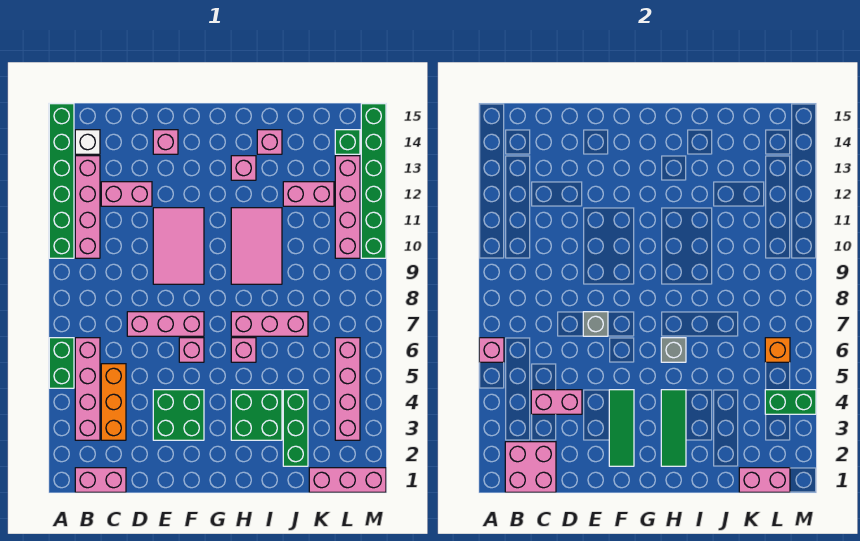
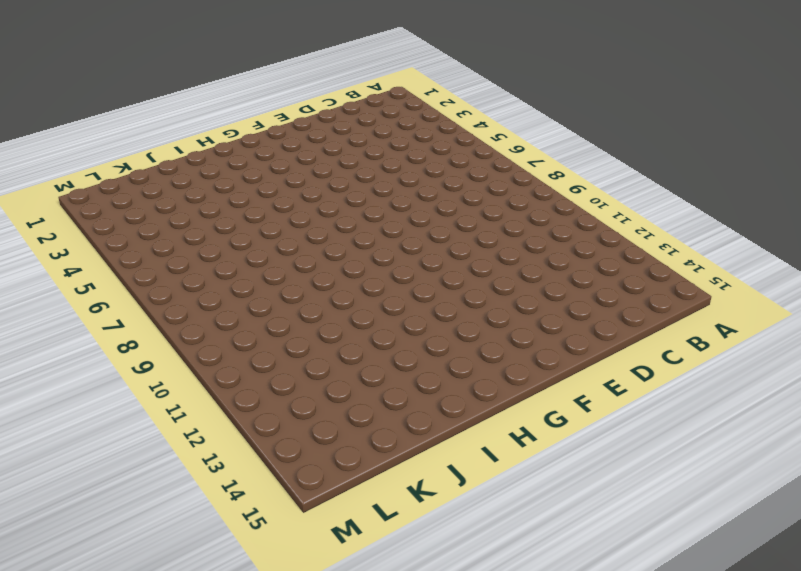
none -> green 1x2 brick [49,338,74,388]
none -> green 1x6 brick [49,104,74,258]
none -> pink 1x2 brick [75,468,126,492]
none -> pink 1x4 brick [75,338,100,440]

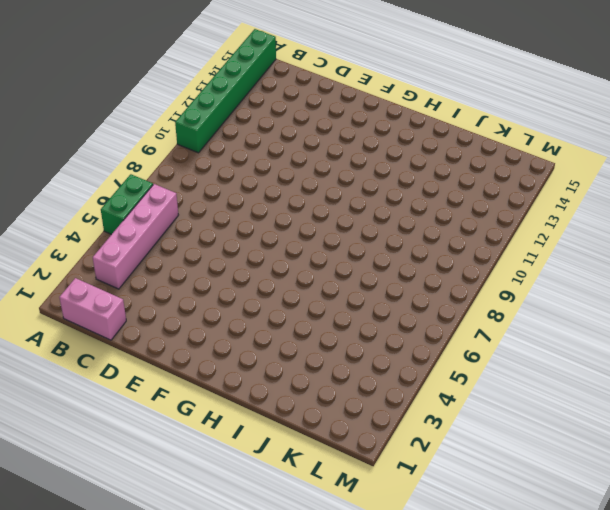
none -> pink 1x4 brick [75,156,100,258]
none -> white 1x1 brick [75,130,100,154]
none -> orange 1x3 brick [101,364,126,440]
none -> pink 1x2 brick [101,182,152,206]

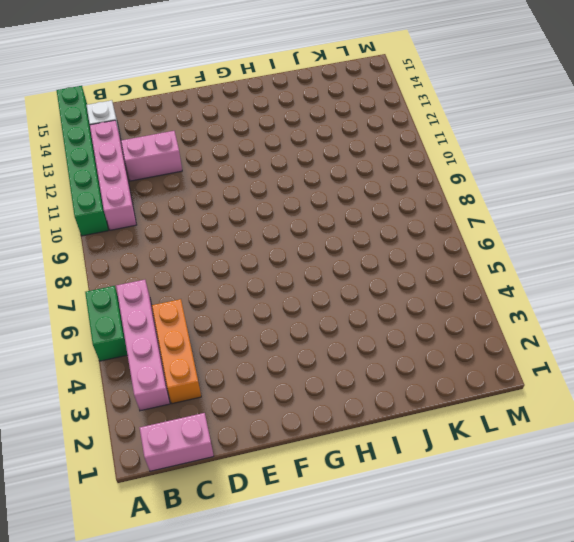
none -> pink 1x3 brick [127,312,204,336]
none -> green 2x2 brick [153,390,204,440]
none -> pink 2x3 tile [153,208,204,284]
none -> pink 1x1 brick [153,130,178,154]

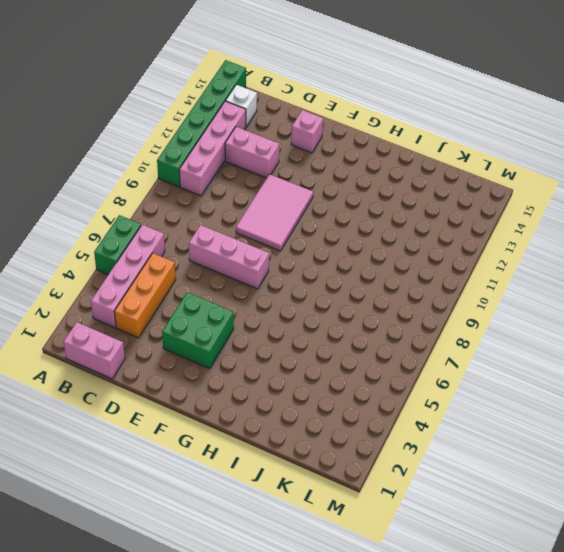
none -> pink 1x1 brick [179,338,204,362]
none -> green 2x2 brick [231,390,282,440]
none -> pink 1x1 brick [231,338,256,362]
none -> pink 1x3 brick [231,312,308,336]

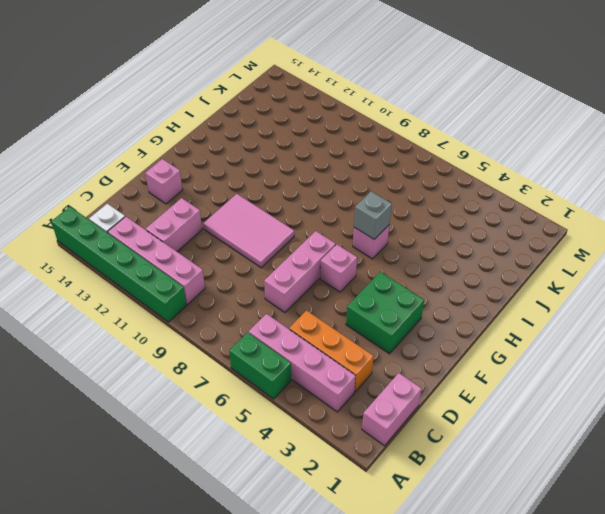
none -> green 2x2 brick [231,390,282,440]
none -> pink 1x3 brick [231,312,308,336]
none -> pink 2x3 tile [231,208,282,284]
none -> pink 1x1 brick [231,156,256,180]

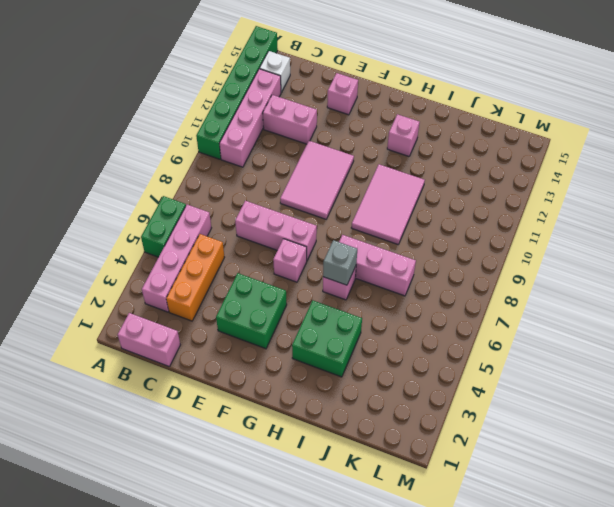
none -> pink 1x1 brick [257,130,282,154]
none -> green 1x3 brick [283,390,308,466]
none -> pink 1x2 brick [283,182,334,206]
none -> pink 1x3 brick [309,468,386,492]

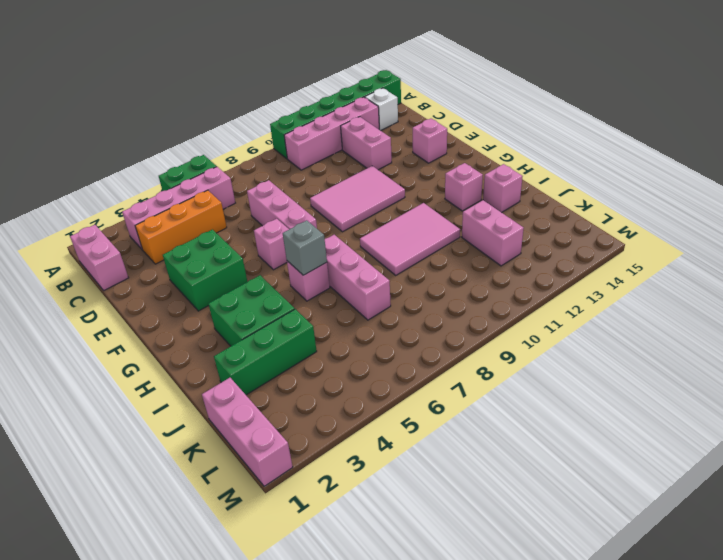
none -> pink 1x4 brick [335,338,360,440]
none -> pink 1x4 brick [335,156,360,258]
none -> green 1x1 brick [335,130,360,154]
none -> green 1x6 brick [361,104,386,258]

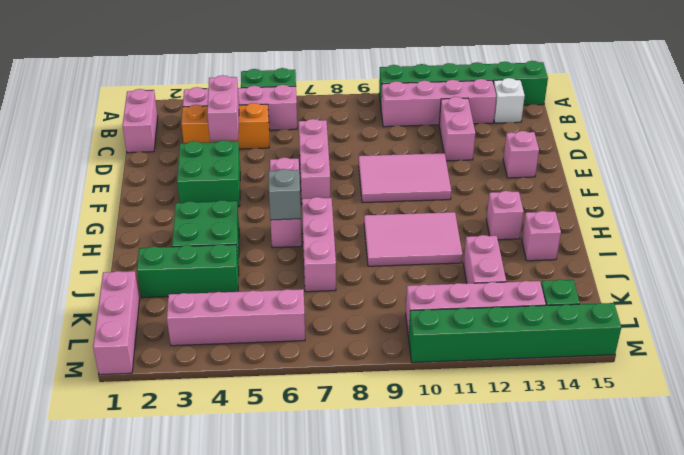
none -> pink 1x1 brick [479,338,504,362]
none -> pink 2x2 brick [505,442,556,492]
none -> grey 1x1 brick [583,312,608,336]
none -> green 1x3 tile [609,390,634,466]

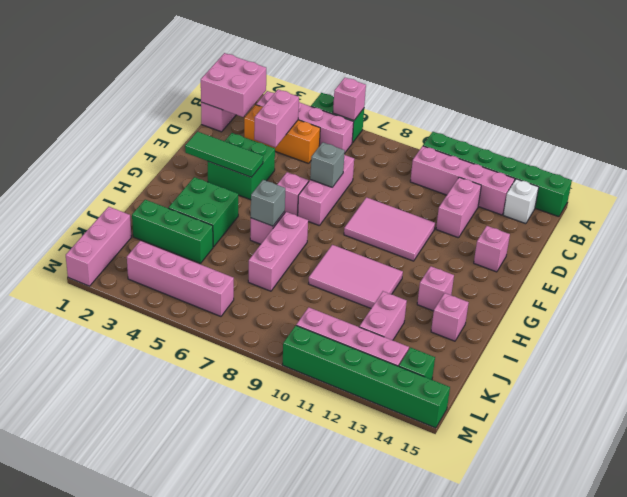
none -> green 1x3 tile [661,390,686,466]
none -> pink 1x2 brick [739,468,790,492]
none -> green 1x2 brick [765,390,816,414]
none -> orange 1x1 brick [765,338,790,362]

